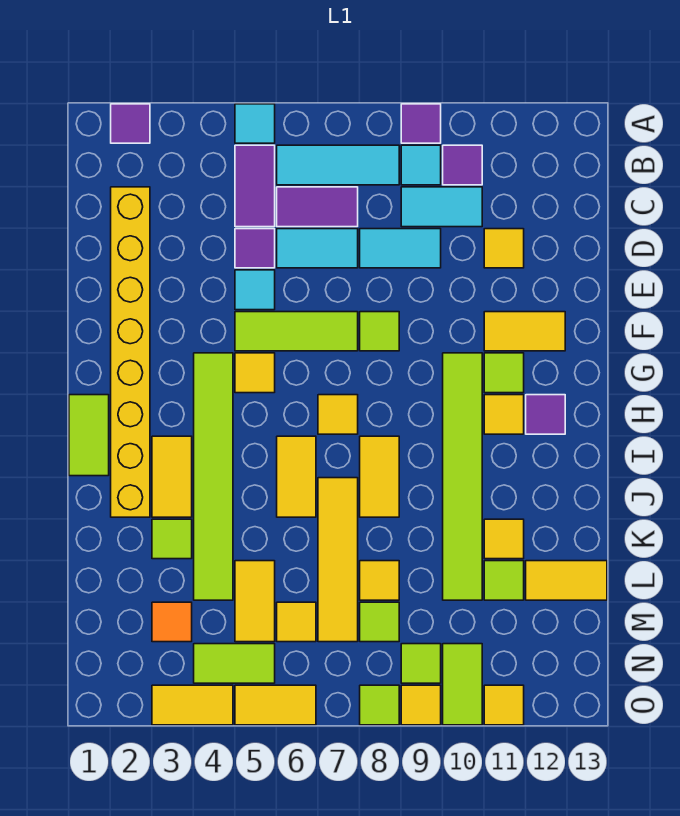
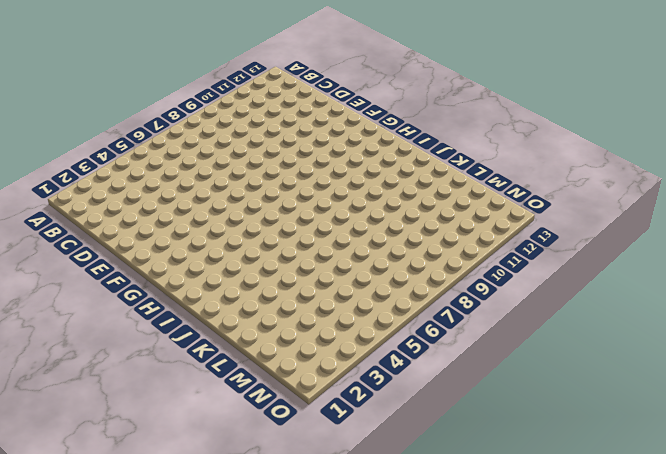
none -> purple 1x1 tile [111,104,150,143]
none -> cyan 1x1 tile [235,104,275,143]
none -> purple 1x1 tile [401,104,441,143]
none -> purple 1x2 tile [235,145,275,227]

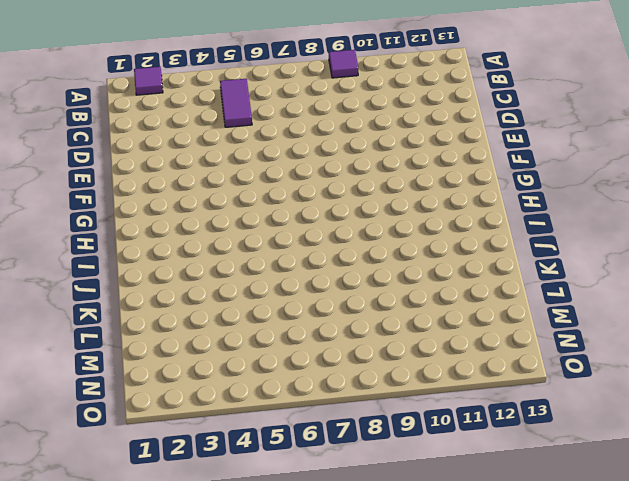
none -> cyan 1x1 tile [235,104,275,143]
none -> cyan 1x3 tile [277,145,399,185]
none -> cyan 1x1 tile [401,145,441,185]
none -> purple 1x1 tile [443,145,482,185]

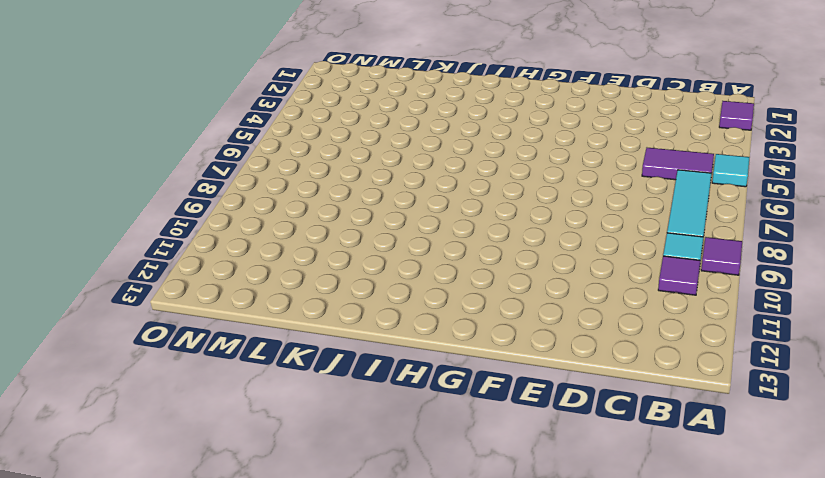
none -> yellow 1x8 brick [111,187,150,517]
none -> purple 1x2 tile [277,187,358,227]
none -> cyan 1x2 tile [401,187,482,227]
none -> purple 1x1 tile [235,229,275,268]

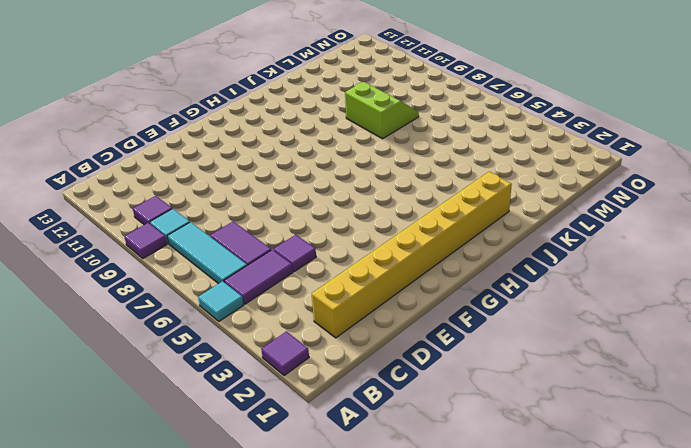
lime 2x2 slope [345,82,419,139] -> yellow 1x1 tile [360,561,399,600]
none -> cyan 1x2 tile [401,187,482,227]
none -> cyan 1x2 tile [277,229,358,268]
none -> cyan 1x2 tile [360,229,441,268]
none -> yellow 1x1 tile [484,229,524,268]

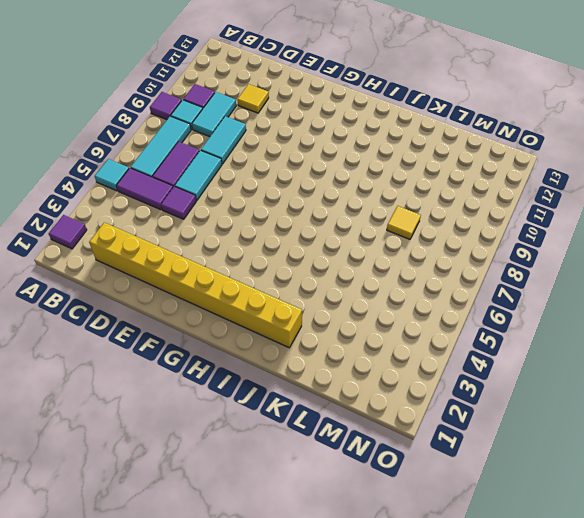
none -> cyan 1x1 tile [235,270,275,310]
none -> lime 1x3 tile [235,312,358,351]
none -> lime 1x1 tile [360,312,399,351]
none -> yellow 1x2 tile [484,312,565,351]

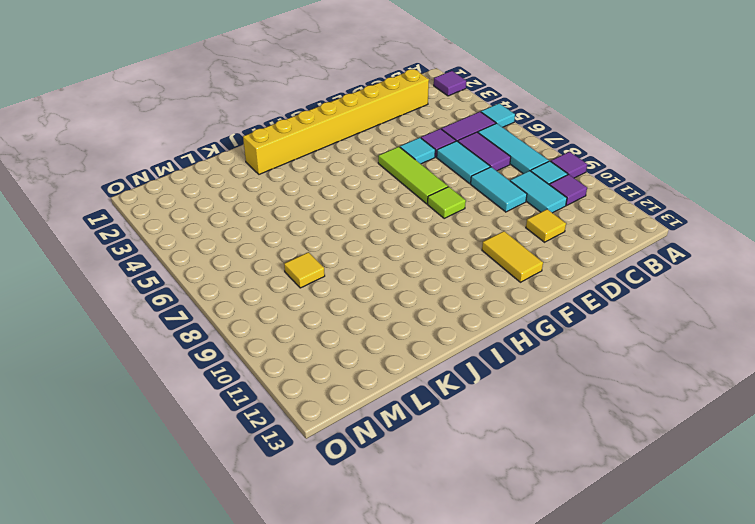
none -> lime 1x6 tile [194,353,233,600]
none -> yellow 1x1 tile [235,353,275,393]
none -> lime 1x6 tile [443,353,482,600]
none -> lime 1x1 tile [484,353,524,393]

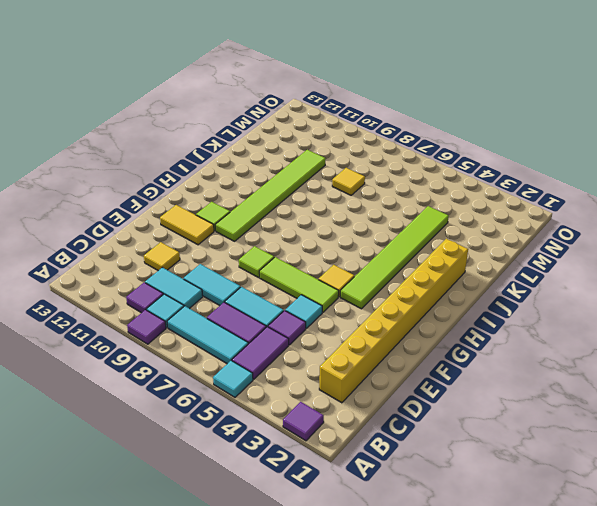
none -> lime 1x2 tile [69,395,109,476]
none -> yellow 1x1 tile [318,395,358,434]
none -> yellow 1x1 tile [484,395,524,434]
none -> purple 1x1 tile [526,395,565,434]

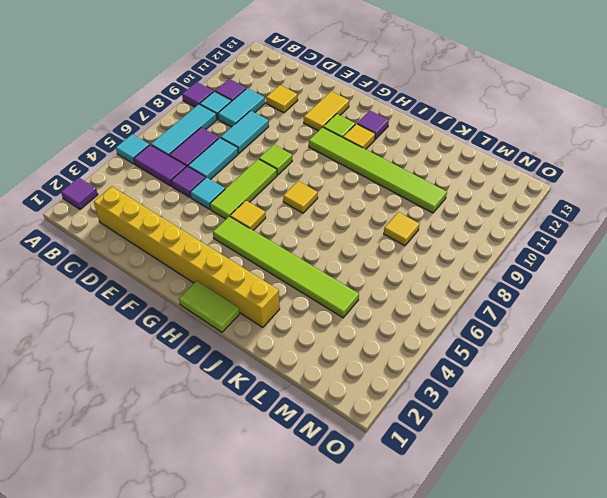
none -> yellow 1x2 tile [152,436,192,517]
none -> yellow 1x2 tile [277,436,316,517]
none -> yellow 1x2 tile [360,436,399,517]
none -> yellow 1x4 tile [318,478,358,642]

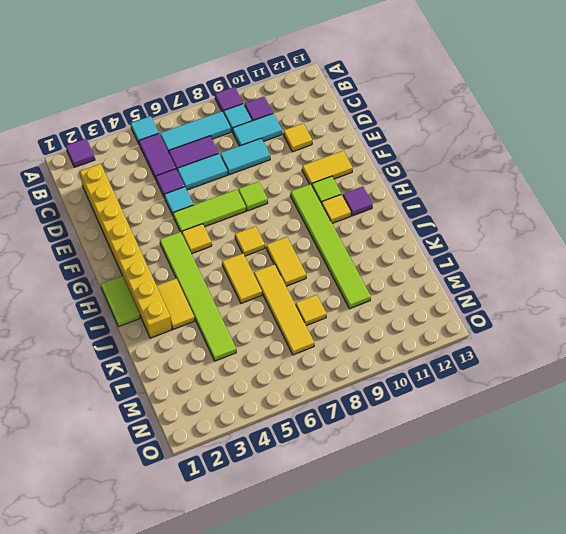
none -> lime 1x1 tile [152,519,192,559]
none -> yellow 1x1 tile [484,519,524,559]
none -> yellow 1x2 tile [235,561,275,642]
none -> lime 1x1 tile [484,561,524,600]

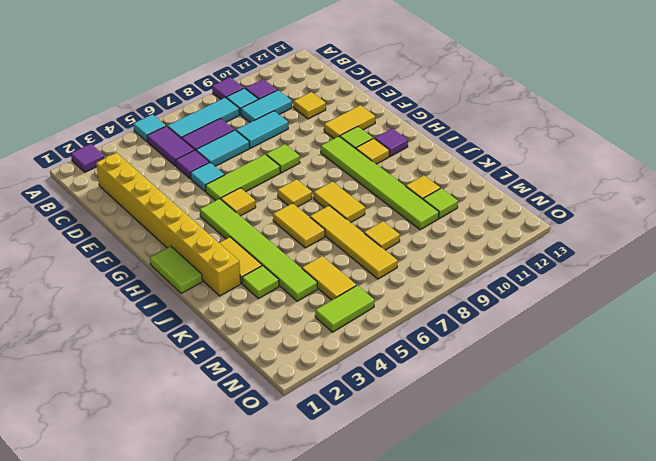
none -> yellow 1x2 tile [526,561,607,600]
none -> orange 1x1 tile [152,602,192,642]
none -> yellow 1x1 tile [277,602,316,642]
none -> lime 1x1 tile [360,602,399,642]

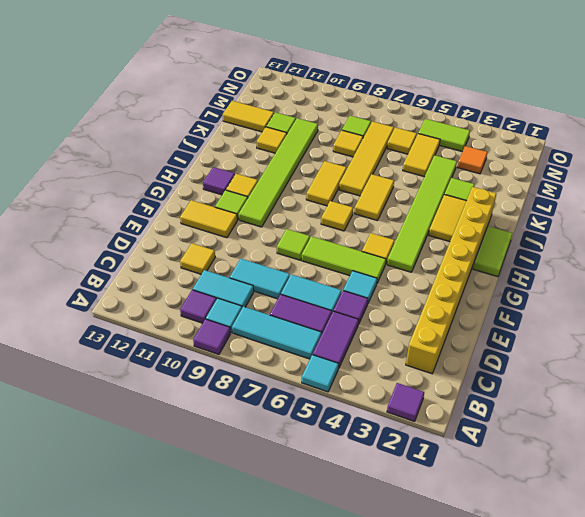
none -> lime 1x1 tile [401,644,441,683]
none -> lime 1x2 tile [443,644,482,725]
none -> yellow 1x2 tile [152,685,233,725]
none -> yellow 1x2 tile [235,685,316,725]

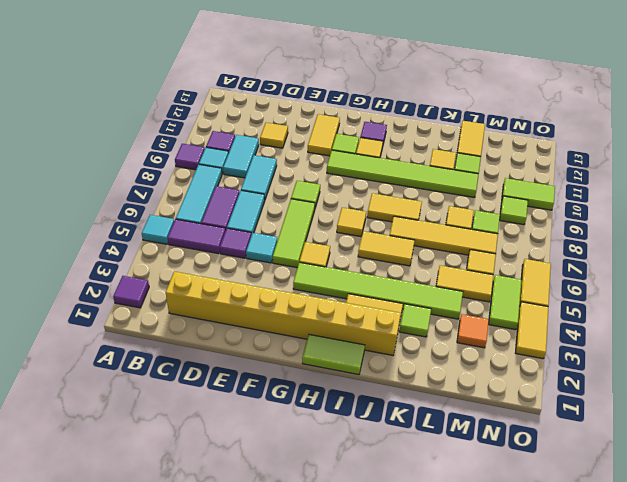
none -> lime 1x1 tile [360,685,399,725]
none -> yellow 1x1 tile [401,685,441,725]
none -> yellow 1x1 tile [484,685,524,725]

